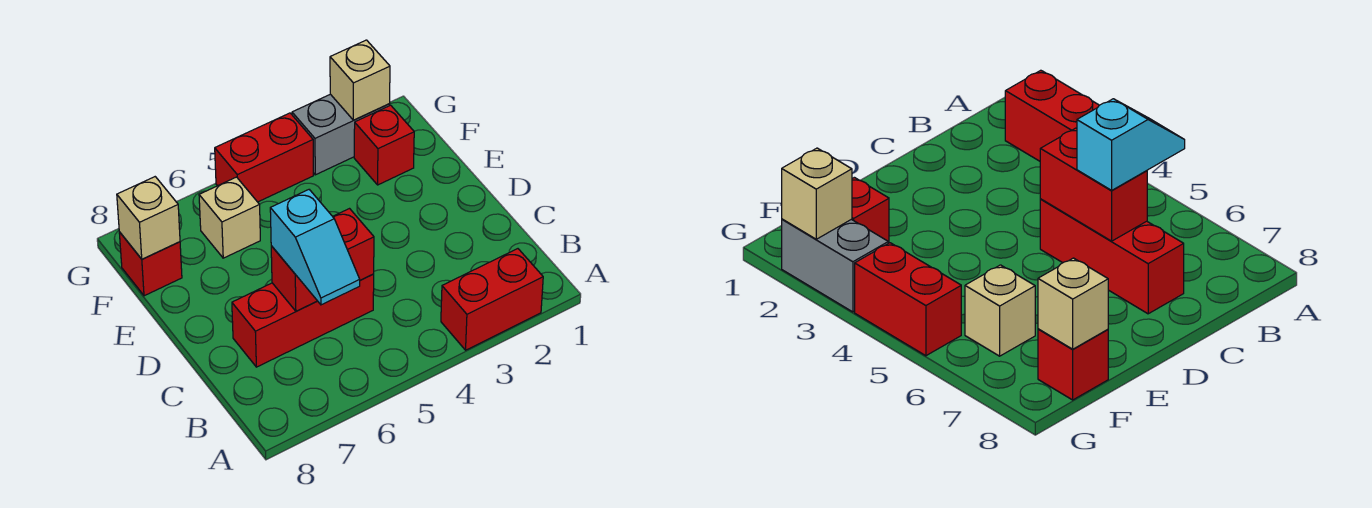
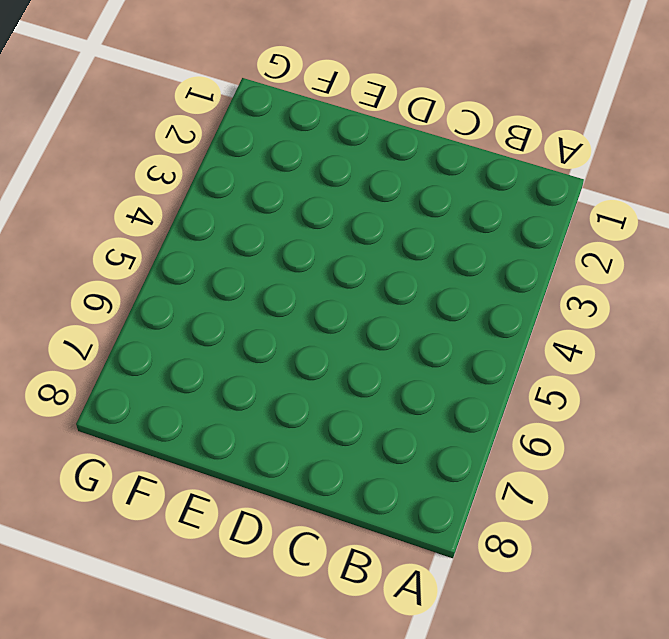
none -> red 1x2 brick [441,249,543,350]
none -> red 1x3 brick [232,274,374,367]

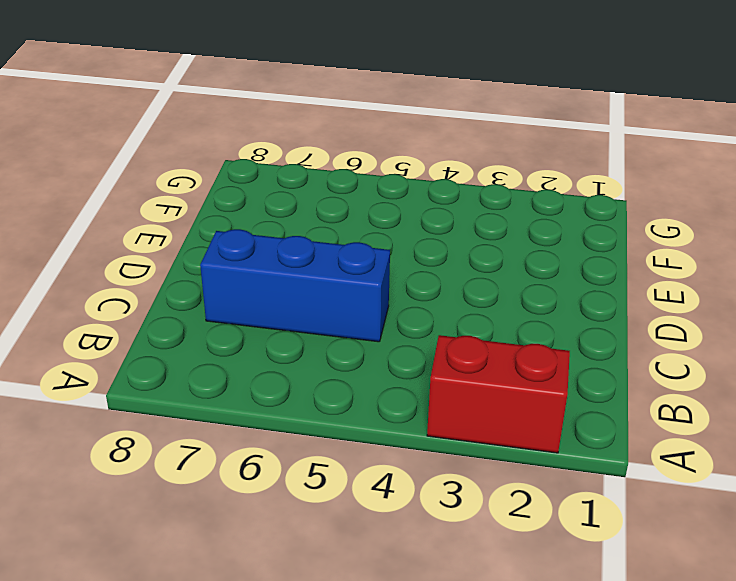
blue 1x3 brick [200,229,390,342] -> red 1x3 brick [232,274,374,367]
none -> red 1x1 brick [354,105,414,185]
none -> tan 1x1 brick [199,177,260,258]

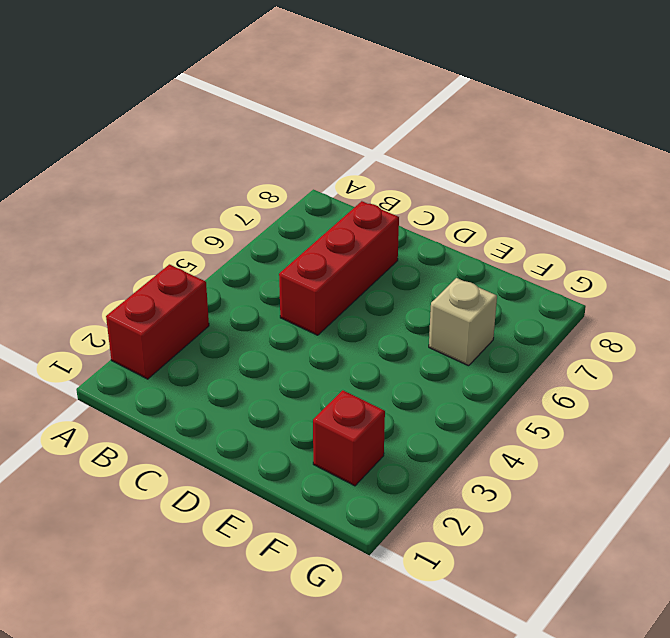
none -> red 1x1 brick [119,232,182,296]
none -> grey 1x2 brick [292,94,390,175]

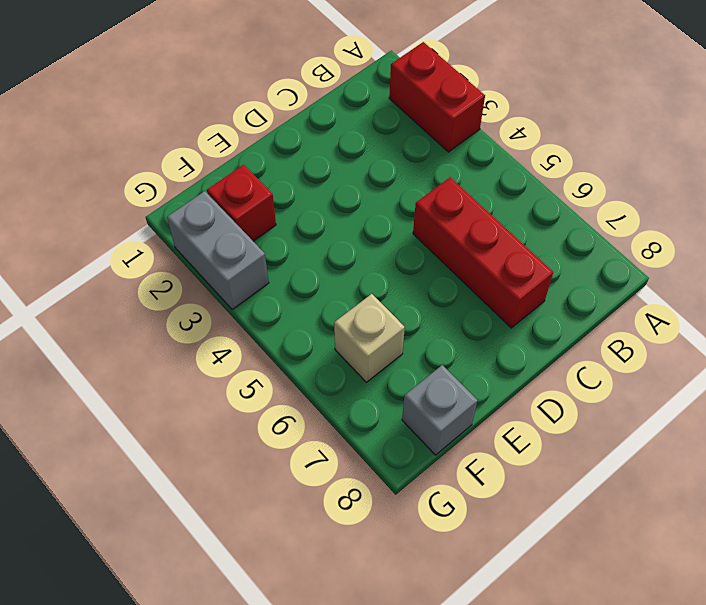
grey 1x1 brick [402,365,478,455] -> red 1x1 brick [119,232,182,296]
none -> red 1x2 brick [215,113,313,202]
none -> red 1x2 brick [271,209,374,311]

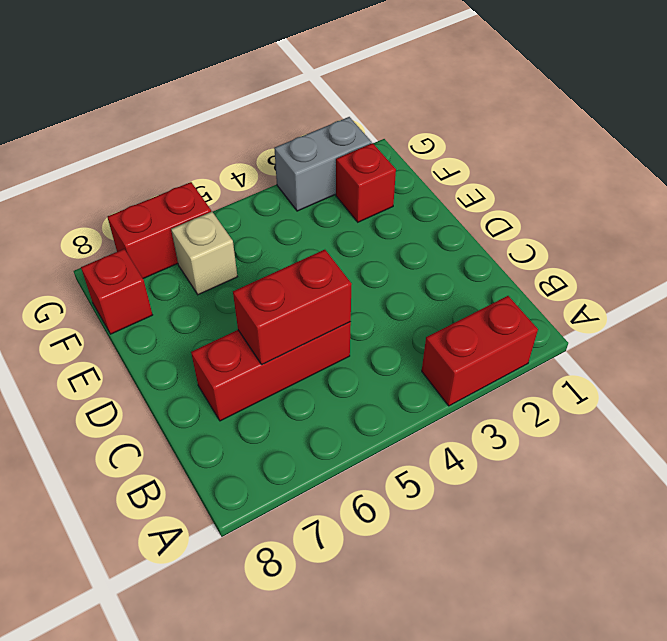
red 1x2 brick [108,182,211,279] -> red 1x2 brick moved to [215,113,313,202]
none -> tan 1x1 brick [117,177,180,259]
none -> tan 1x1 brick [330,40,390,120]

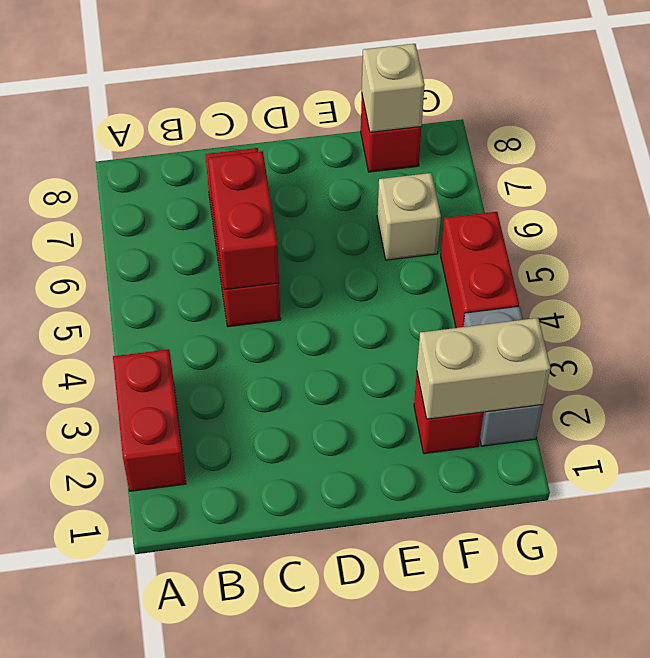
tan 1x2 brick [417,318,550,419] -> tan 1x1 brick [330,40,390,120]
none -> cyan 1x2 slope [270,190,360,305]

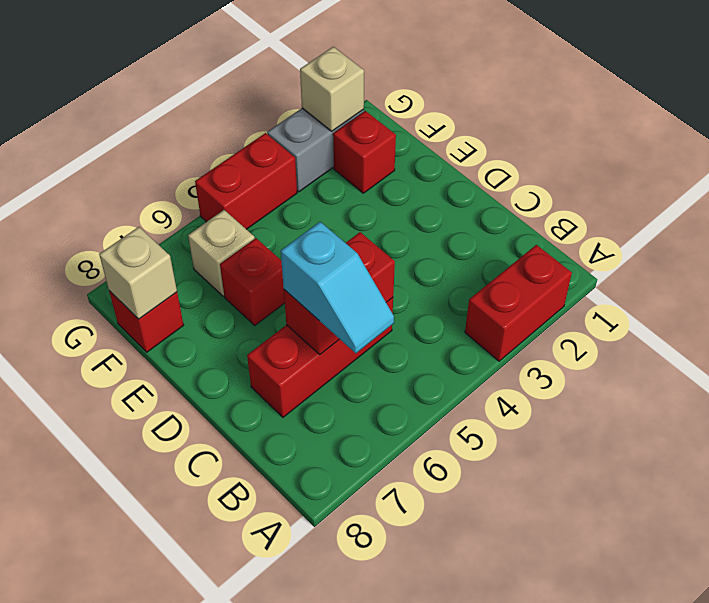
red 1x1 brick [220,238,285,325] -> none

